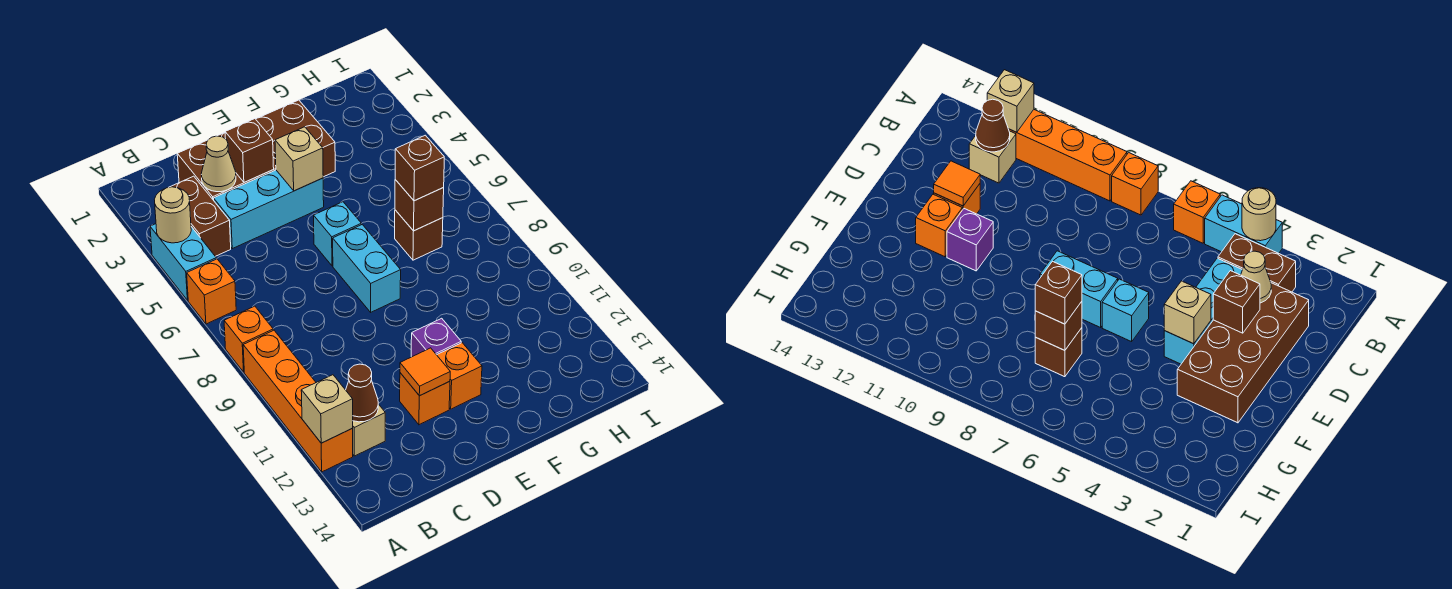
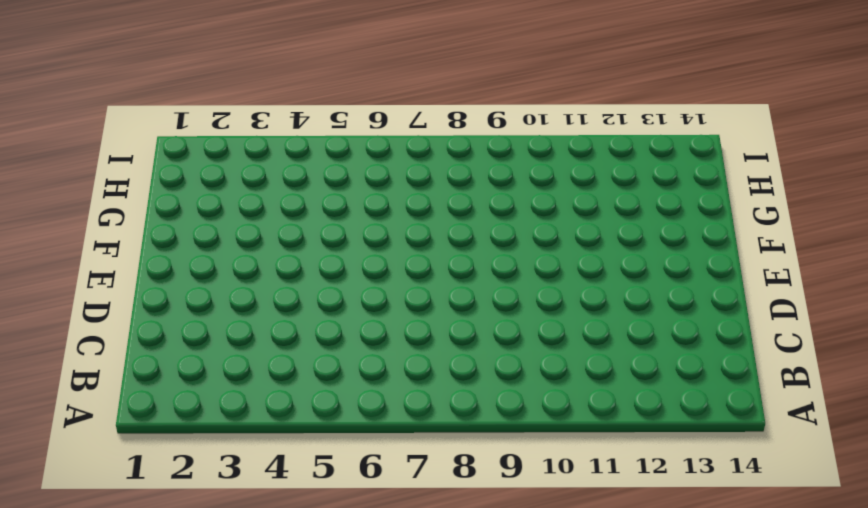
none -> cyan 1x2 brick [150,224,216,300]
none -> orange 1x1 brick [187,259,236,324]
none -> orange 1x1 brick [224,306,273,372]

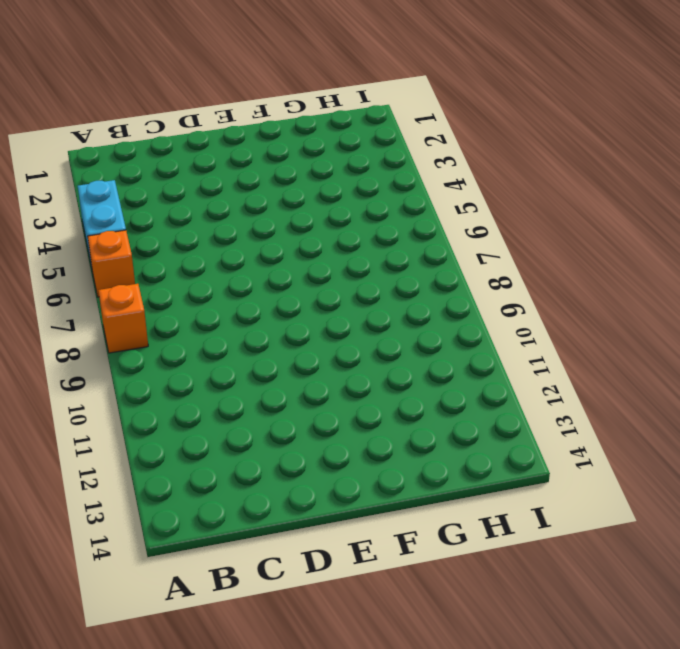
none -> orange 1x4 brick [243,330,353,472]
none -> brown 1x2 brick [171,176,231,256]
none -> tan 1x1 brick [353,404,385,456]

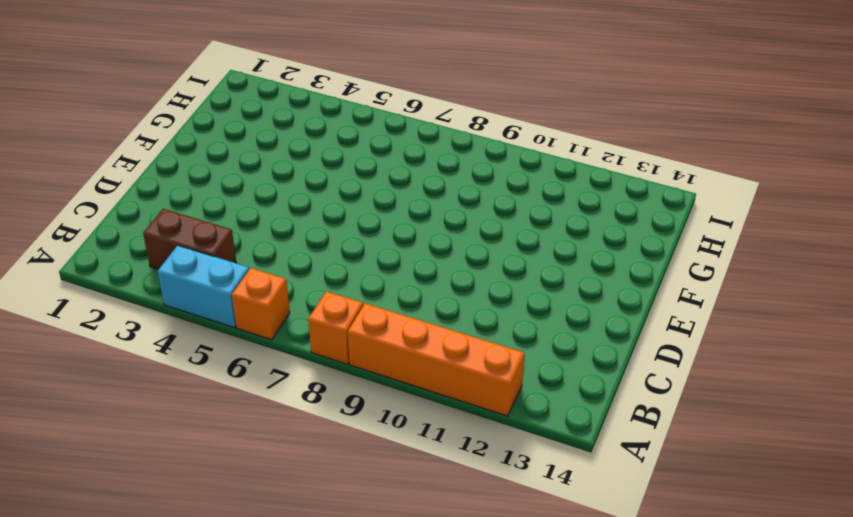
none -> tan 1x1 brick [353,404,385,456]
none -> brown 2x4 brick [177,100,335,200]
none -> cyan 1x3 brick [214,170,324,249]

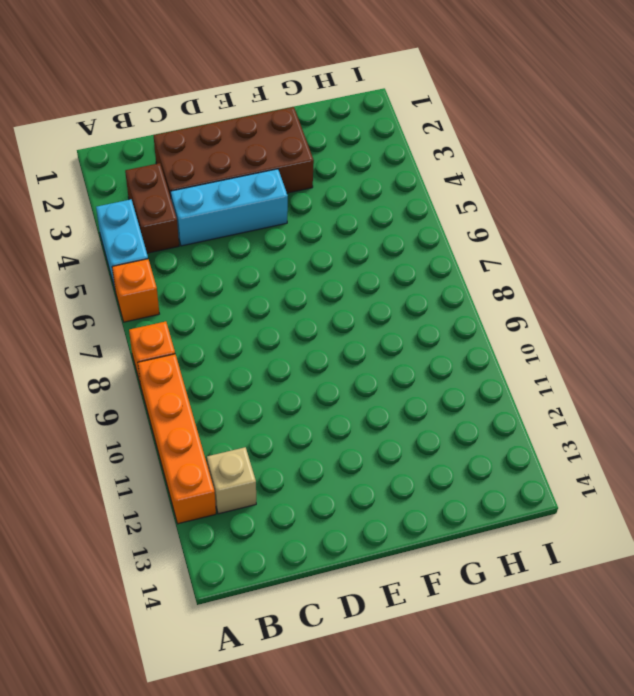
none -> orange 1x1 brick [400,373,450,425]
none -> cyan 1x1 brick [314,202,361,266]
none -> cyan 1x2 brick [333,225,401,312]

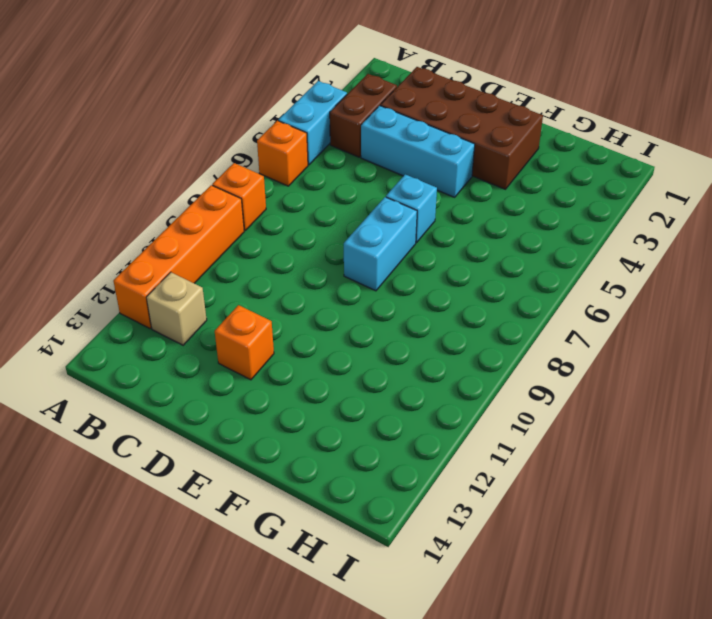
none -> purple 1x1 brick [411,318,461,357]
none -> orange 1x1 brick [437,343,482,409]
none -> brown 1x1 brick [395,210,443,260]

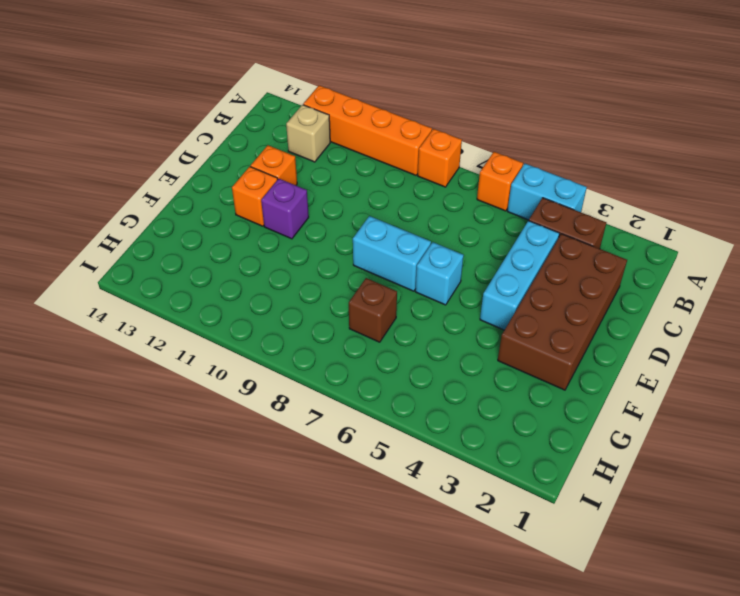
none -> tan 1x1 round brick [154,187,191,243]
none -> tan 1x1 brick [301,375,353,443]
none -> brown 1x1 cone [346,364,378,422]

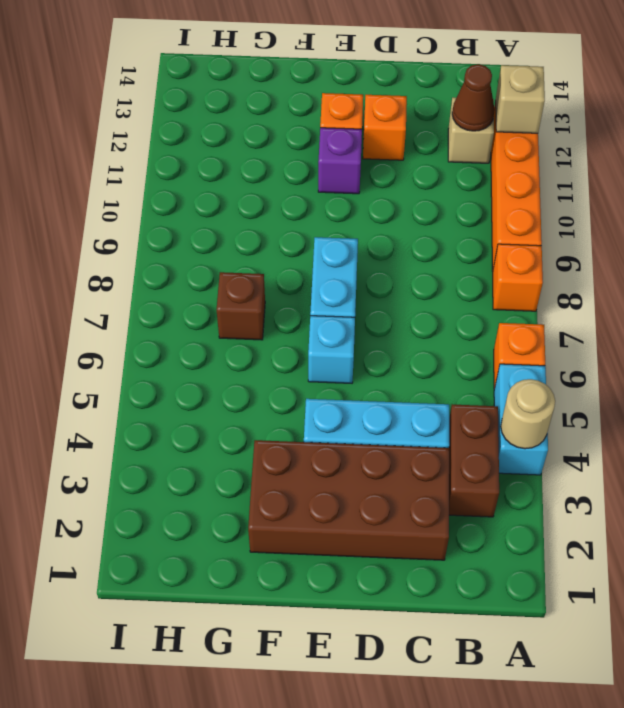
none -> tan 1x1 cone [201,136,236,192]
none -> brown 1x1 brick [225,119,274,182]
none -> orange 1x1 tile [400,348,450,396]

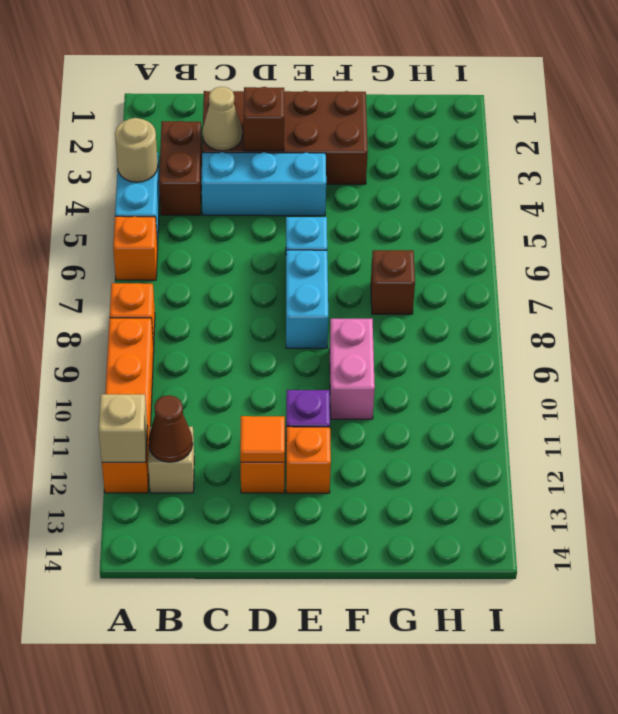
pink 1x2 brick [329,319,375,419] -> none
none -> tan 1x1 brick [275,127,323,191]
none -> brown 1x1 brick [395,180,444,231]
none -> brown 1x1 brick [395,135,444,201]

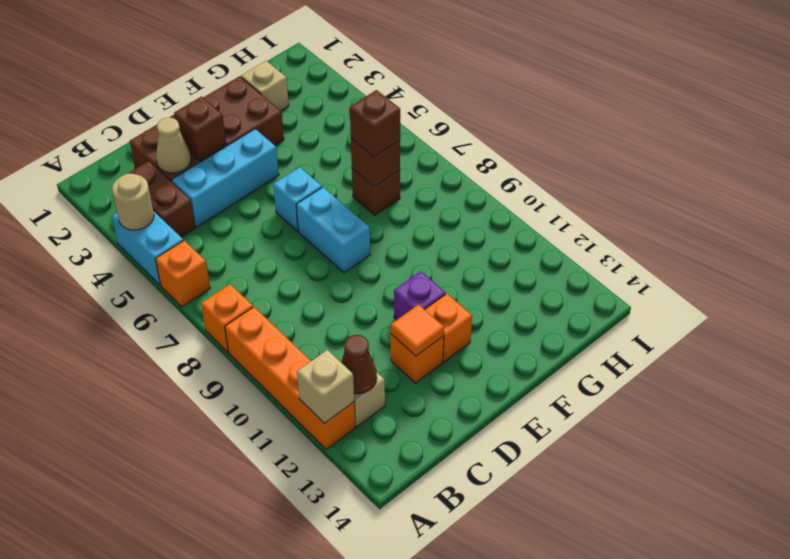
tan 1x1 brick [241,61,289,111] -> tan 1x1 brick moved to [275,127,323,191]

